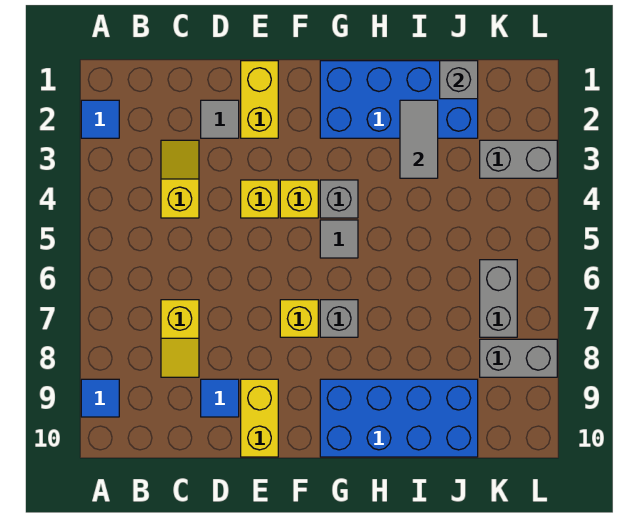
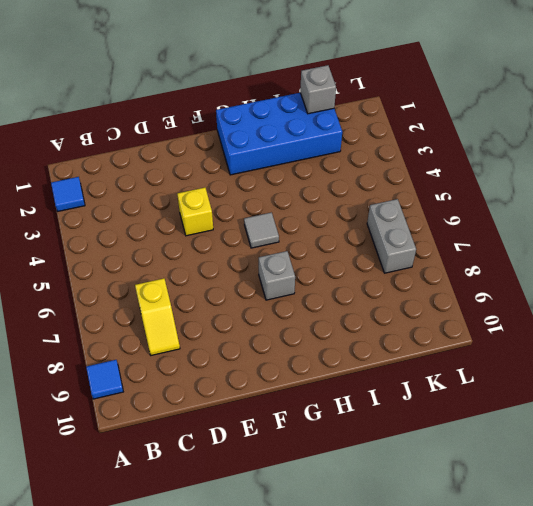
none -> yellow 1x2 slope [161,140,199,218]
none -> grey 1x1 tile [201,100,239,138]
none -> blue 1x1 tile [201,379,239,417]

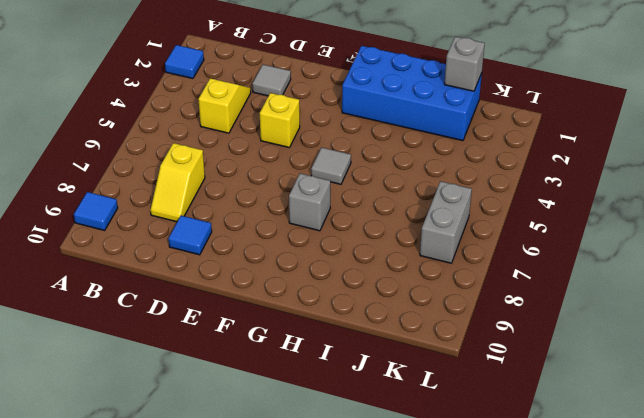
none -> yellow 1x2 brick [241,61,278,138]
none -> yellow 1x2 brick [241,379,278,457]
none -> yellow 1x1 brick [280,180,318,218]

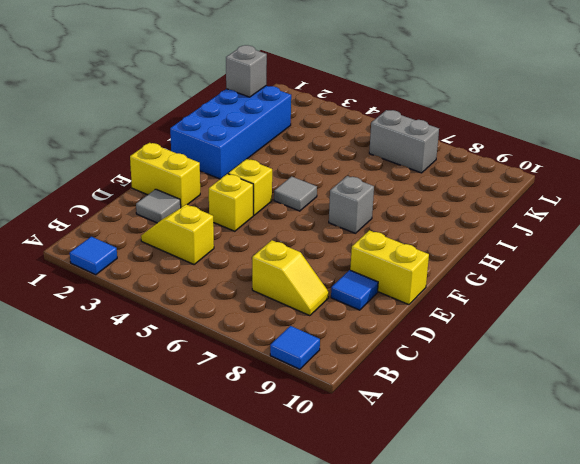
none -> yellow 1x1 brick [280,300,318,337]
none -> grey 1x1 brick [320,180,358,218]
none -> blue 2x4 brick [320,379,478,457]

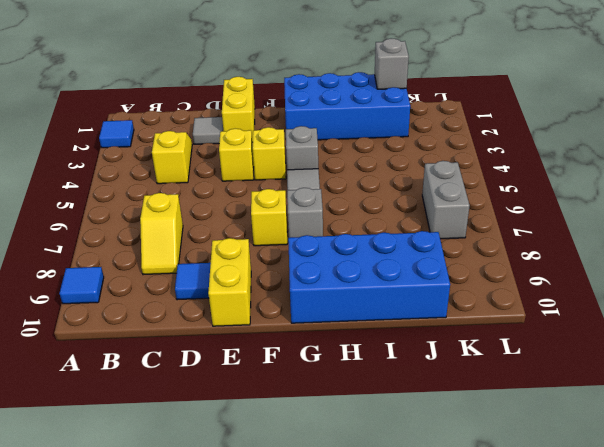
none -> grey 1x2 brick [480,140,557,178]
none -> grey 1x2 brick [480,339,557,377]
none -> grey 1x2 tile [400,100,438,178]

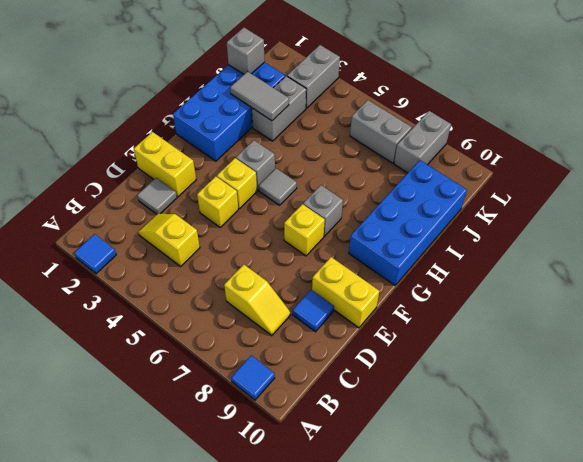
grey 1x2 brick [252,76,306,141] -> none

